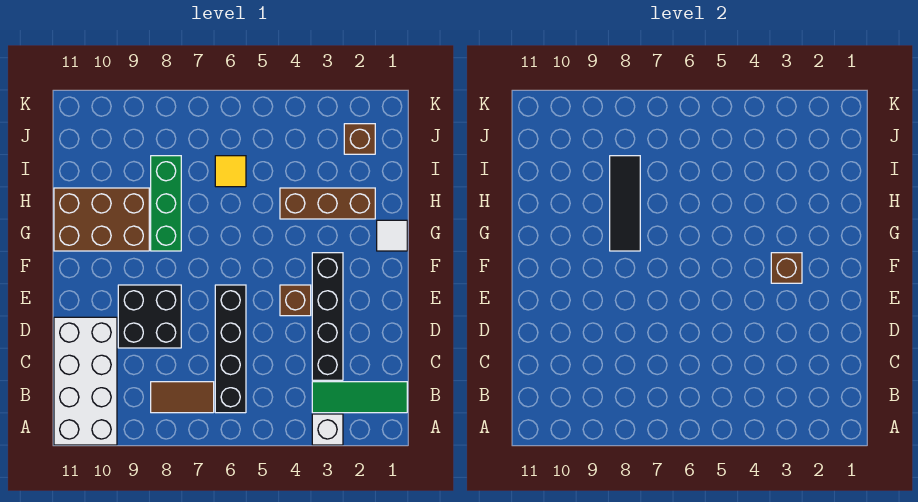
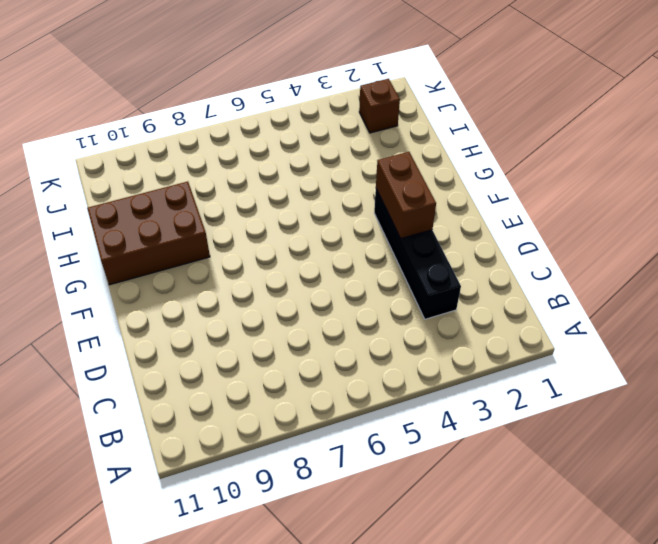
brown 1x2 brick [376,152,436,239] -> brown 1x1 brick [771,253,802,283]
none -> white 1x1 brick [312,414,343,445]
none -> white 2x4 brick [54,317,117,445]
none -> green 1x3 tile [312,382,407,413]

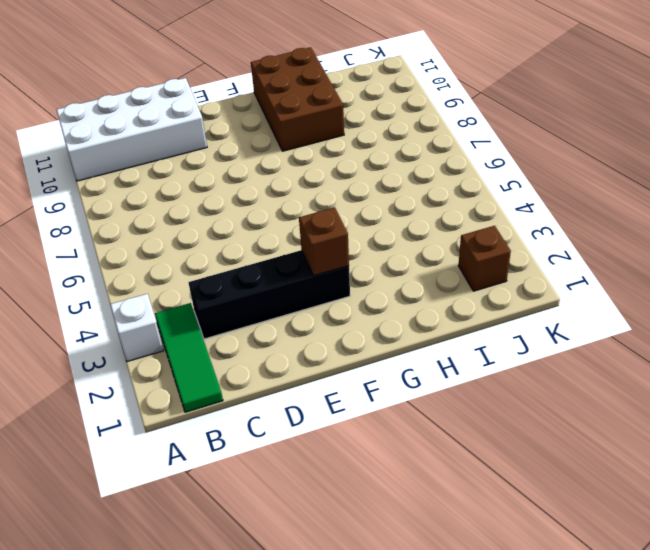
none -> black 1x4 brick [215,285,246,413]
none -> brown 1x2 tile [151,382,214,413]
none -> black 2x2 brick [118,285,181,348]

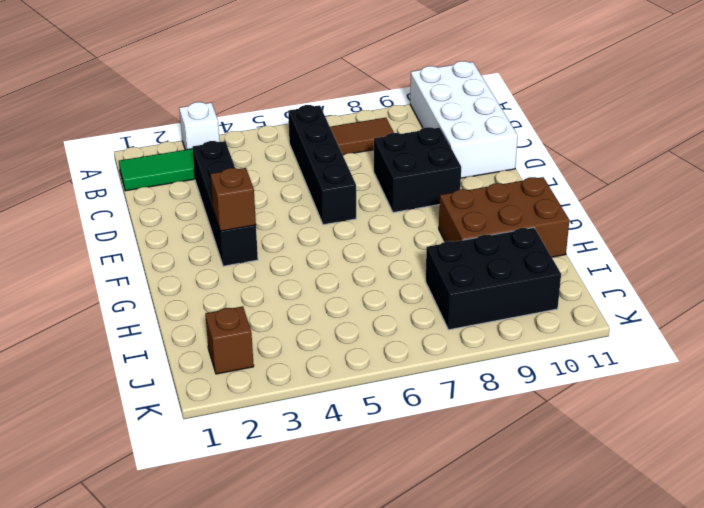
black 2x3 brick [425,228,561,330] -> green 1x3 brick [151,156,181,251]
none -> brown 1x1 brick [280,285,311,316]
none -> white 1x1 tile [377,220,407,251]
none -> brown 1x3 brick [280,188,375,219]

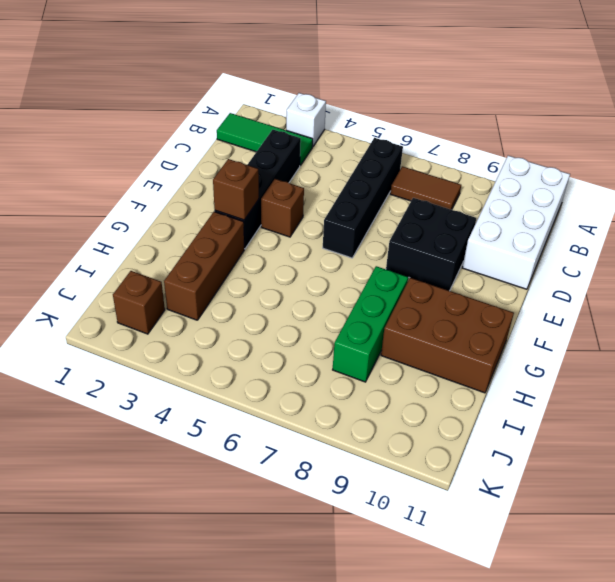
brown 1x3 brick [164,212,244,320] -> brown 1x3 brick turned to [280,188,375,219]
none -> white 1x1 tile [377,220,407,251]
none -> yellow 1x1 tile [215,156,246,187]
none -> black 1x3 tile [610,156,640,251]

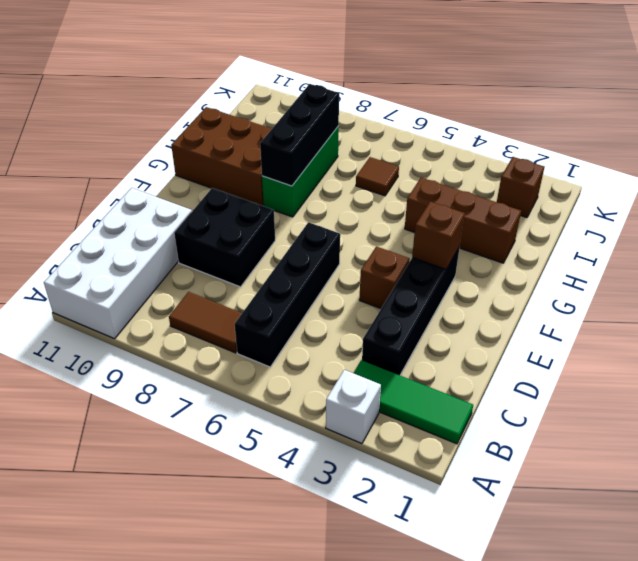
black 1x3 brick [260,84,339,186] -> black 1x3 tile [610,156,640,251]
brown 1x1 tile [356,157,399,196] -> yellow 1x1 tile [215,156,246,187]
none -> white 1x1 tile [377,220,407,251]

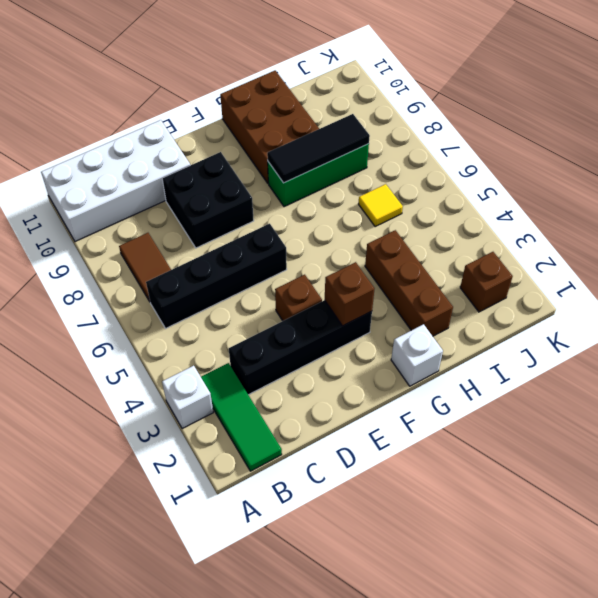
white 1x1 brick [391,324,443,386] -> white 1x1 tile [377,220,407,251]

